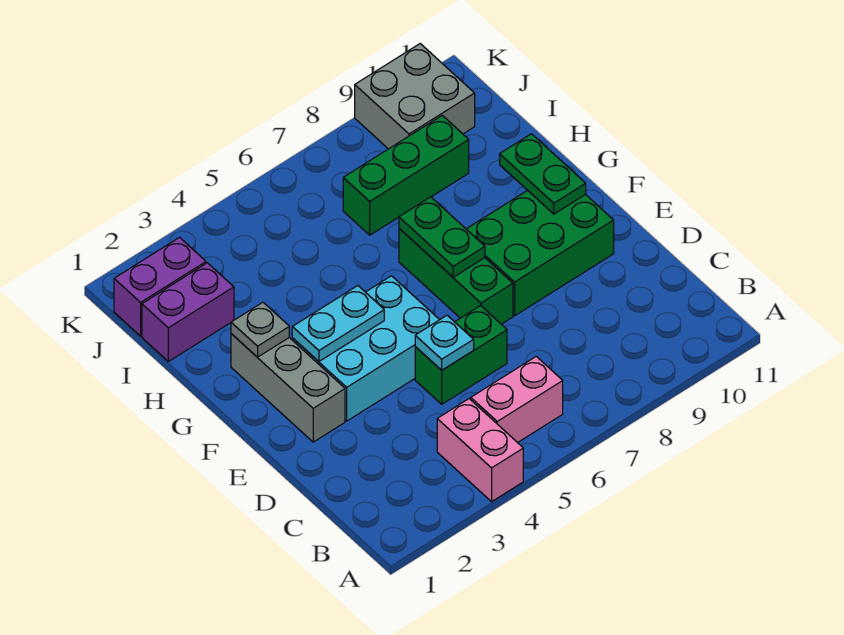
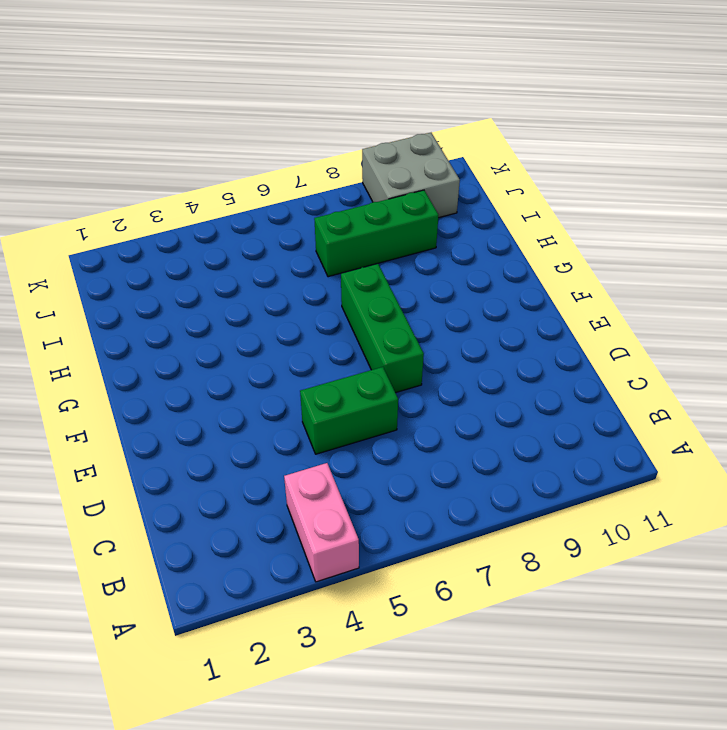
none -> pink 1x2 brick [471,356,563,443]
none -> grey 1x3 brick [231,334,345,442]
none -> cyan 2x3 brick [292,276,439,421]

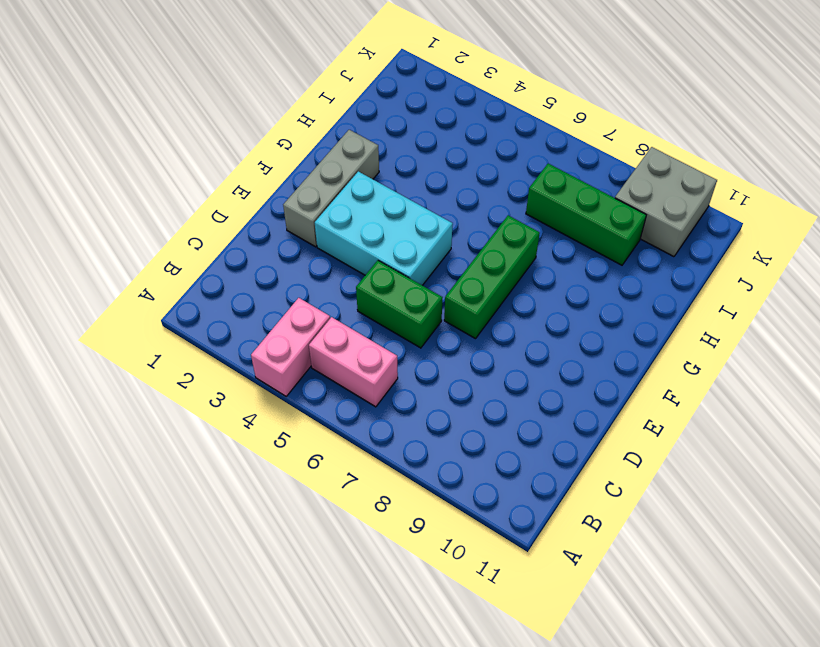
none -> green 2x3 brick [467,190,614,316]
none -> purple 1x2 brick [142,263,234,361]
none -> purple 1x2 brick [114,237,206,336]

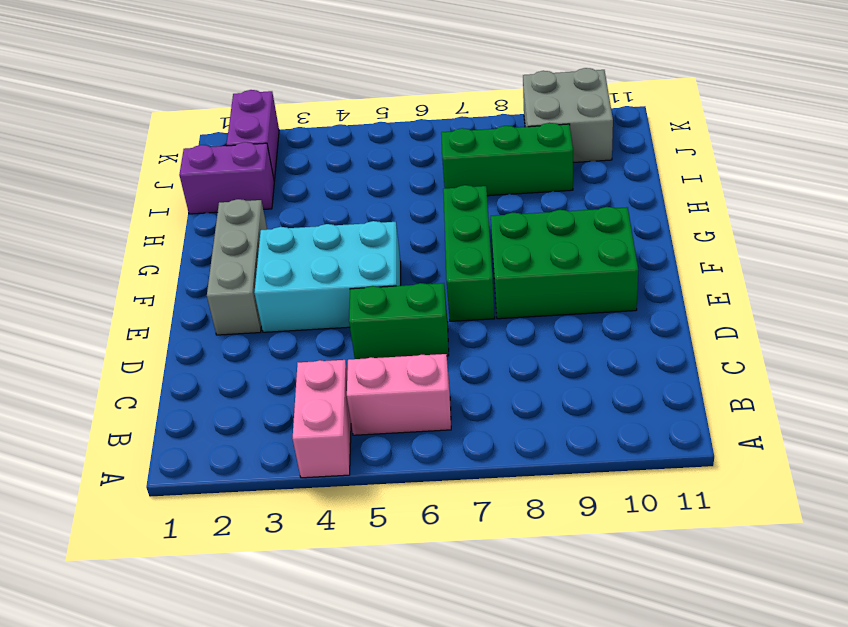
purple 1x2 brick [227,90,279,181] -> purple 1x2 brick turned to [114,237,206,336]
none -> cyan 1x1 plate [415,316,474,370]
none -> cyan 1x2 plate [292,286,384,361]
none -> green 1x2 plate [399,197,485,277]

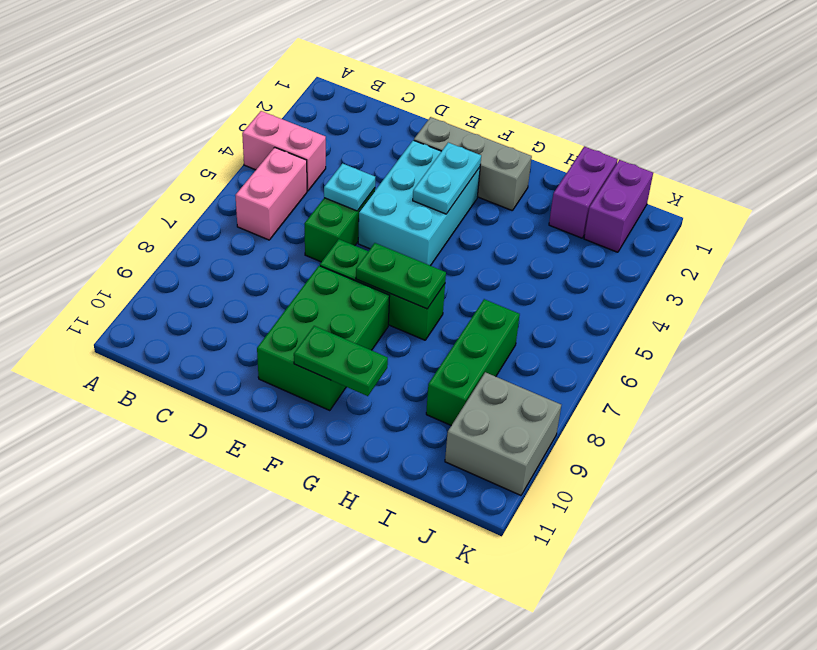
none -> grey 1x1 plate [231,302,289,357]

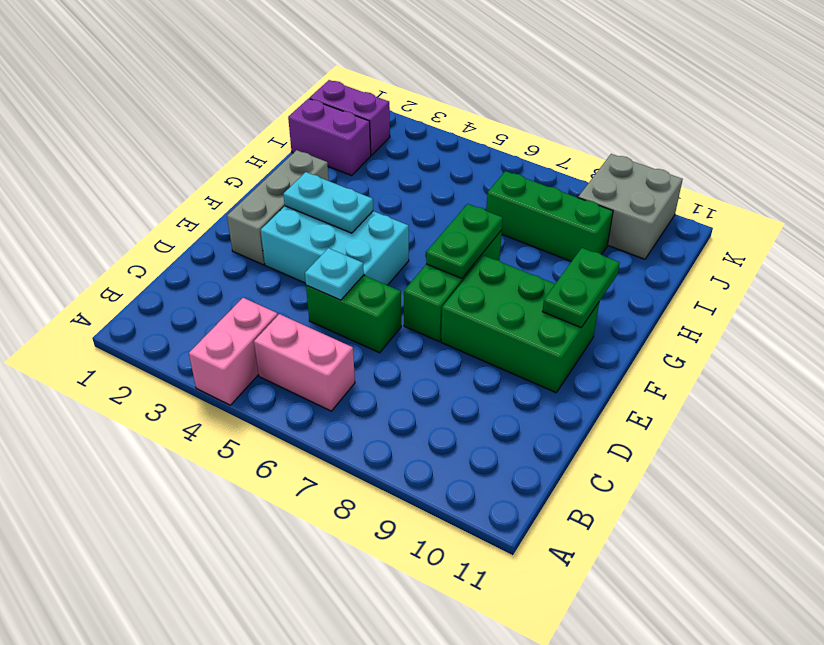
none -> grey 1x1 plate [231,302,289,357]

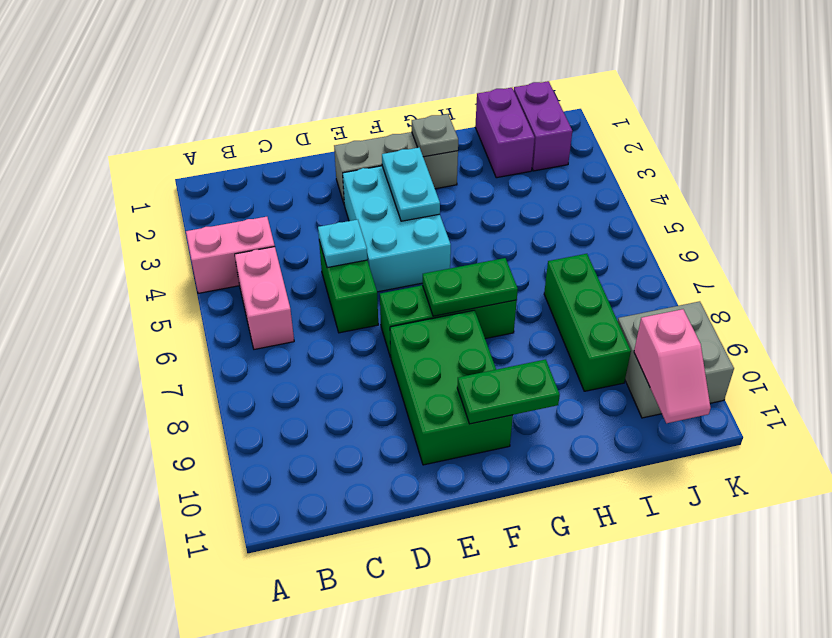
pink 1x2 slope [634,309,711,423] -> none

